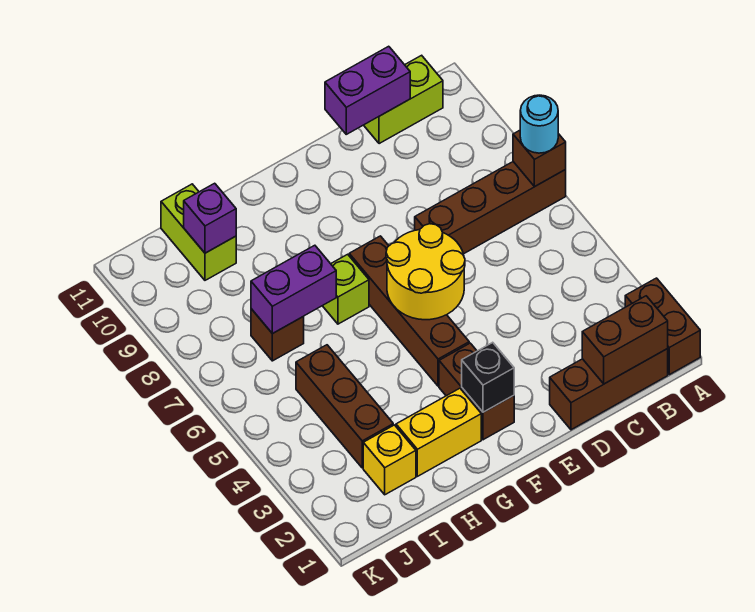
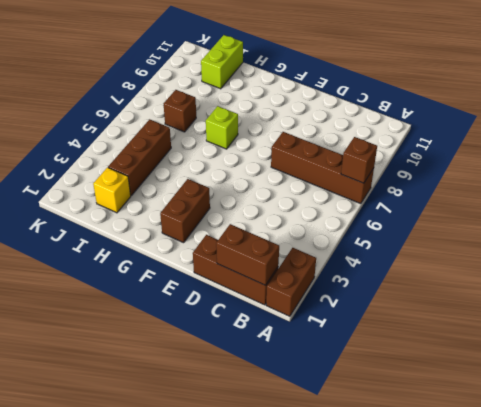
none -> lime 1x2 brick [364,55,443,144]
none -> brown 1x4 brick [349,236,469,386]
none -> yellow 1x2 brick [396,388,481,476]

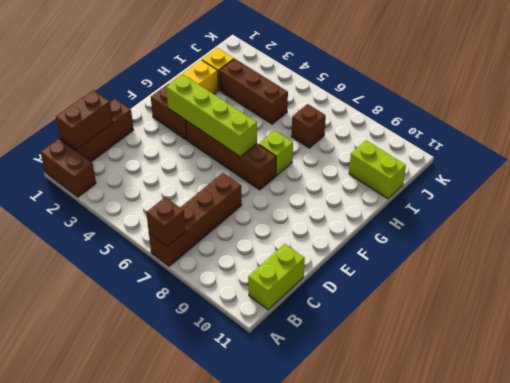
lime 1x4 brick [166,75,257,157] -> yellow 2x2 round brick [386,224,465,320]
none -> purple 1x2 brick [325,46,410,134]
none -> black 1x1 brick [462,342,514,412]
none -> purple 1x2 brick [251,245,336,334]

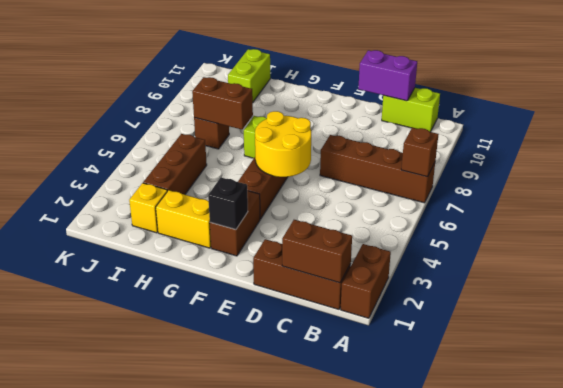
brown 1x2 brick [192,77,253,129] -> purple 1x2 brick [251,245,336,334]
none -> purple 1x1 brick [184,183,236,253]
none -> cyan 1x1 round brick [520,95,558,153]

